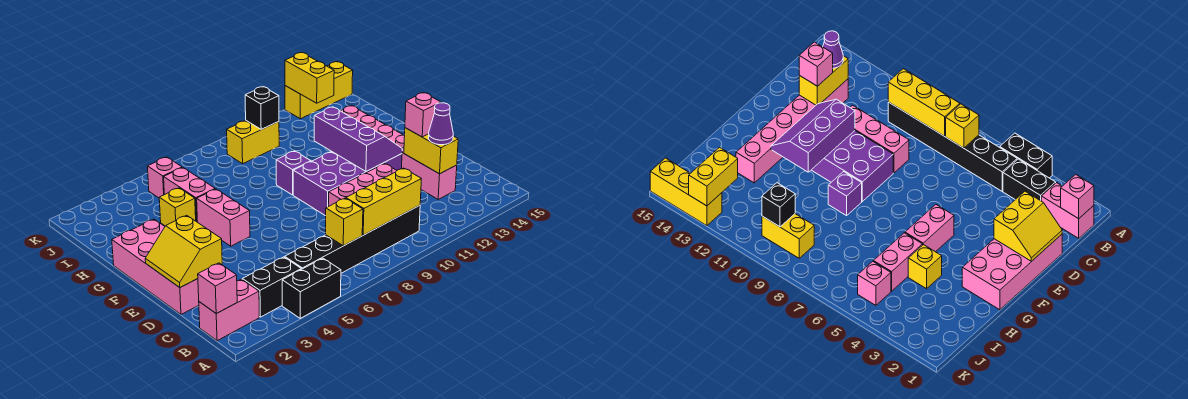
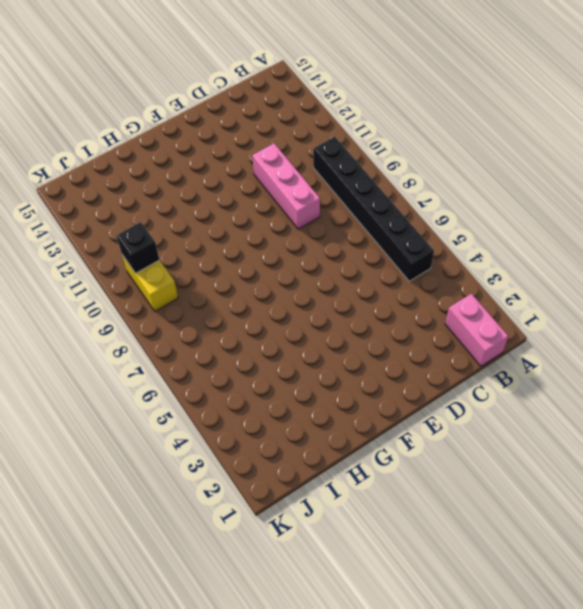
none -> black 1x2 brick [282,258,341,318]
none -> black 1x2 brick [242,257,301,317]
none -> pink 1x6 brick [341,106,457,199]

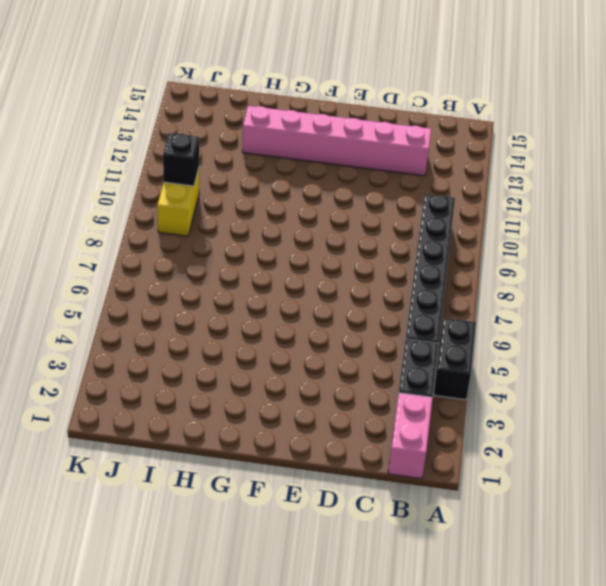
none -> pink 2x4 brick [112,219,199,314]
none -> pink 1x3 brick [328,164,397,206]
none -> purple 2x4 brick [293,151,402,216]

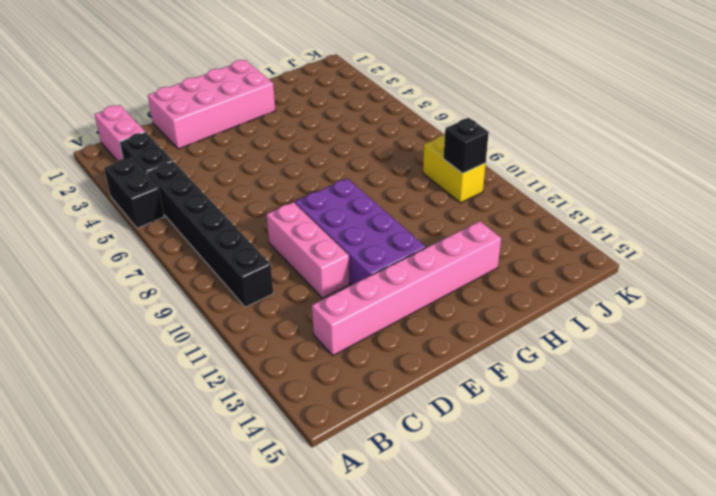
none -> pink 1x2 brick [197,189,250,246]
none -> purple 1x1 brick [276,151,311,195]
none -> yellow 1x1 brick [159,188,196,226]

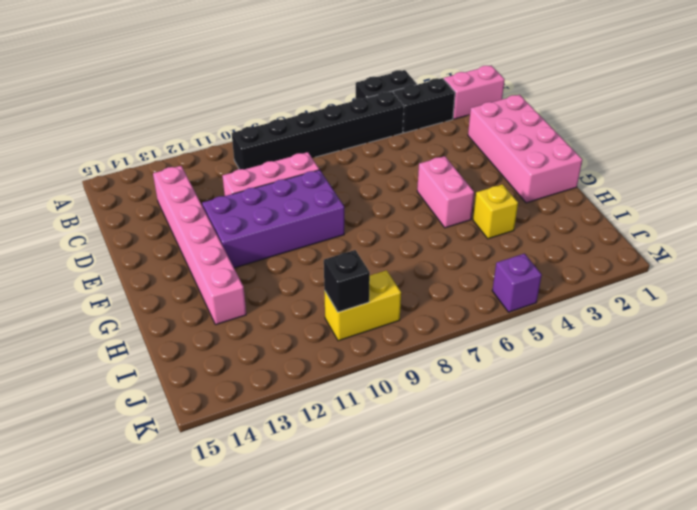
purple 1x1 brick [492,254,542,312] -> purple 1x1 brick moved to [276,151,311,195]
none -> pink 1x2 brick [164,168,215,222]
none -> pink 1x1 brick [148,157,182,198]
none -> yellow 1x3 brick [285,62,353,119]

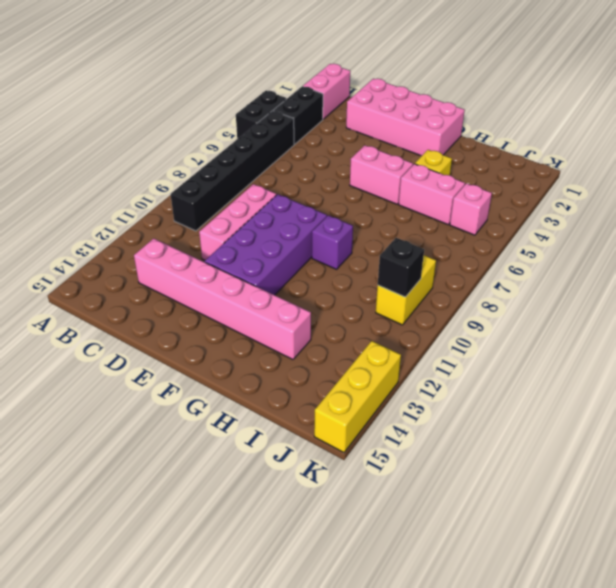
none -> pink 1x1 brick [198,263,237,314]
none -> yellow 1x1 brick [326,198,363,246]
none -> yellow 1x3 brick [346,168,421,235]

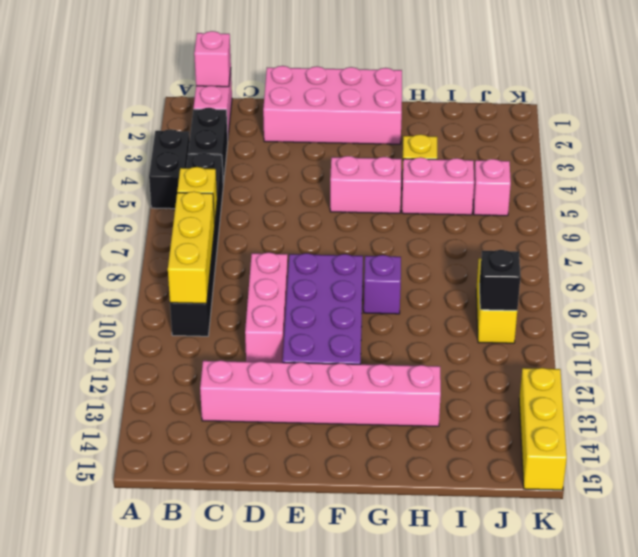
none -> yellow 1x2 brick [404,128,458,174]
none -> yellow 2x2 slope [145,215,222,288]
none -> purple 2x3 slope [314,107,402,171]

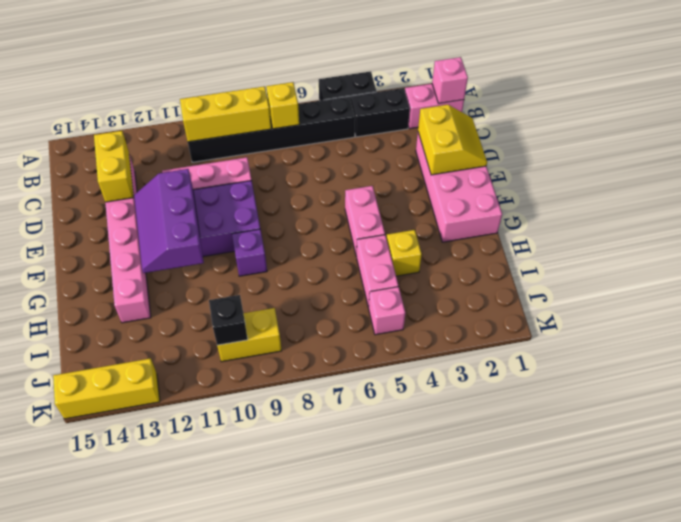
none -> yellow 1x2 brick [285,53,334,103]
none -> purple 1x1 cone [429,103,453,145]
none -> pink 1x1 brick [405,93,441,137]

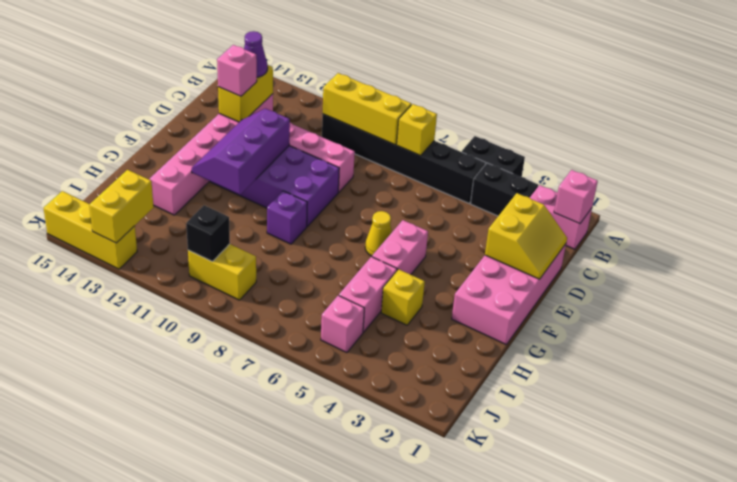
yellow 1x1 cone [365,211,392,256] -> none

